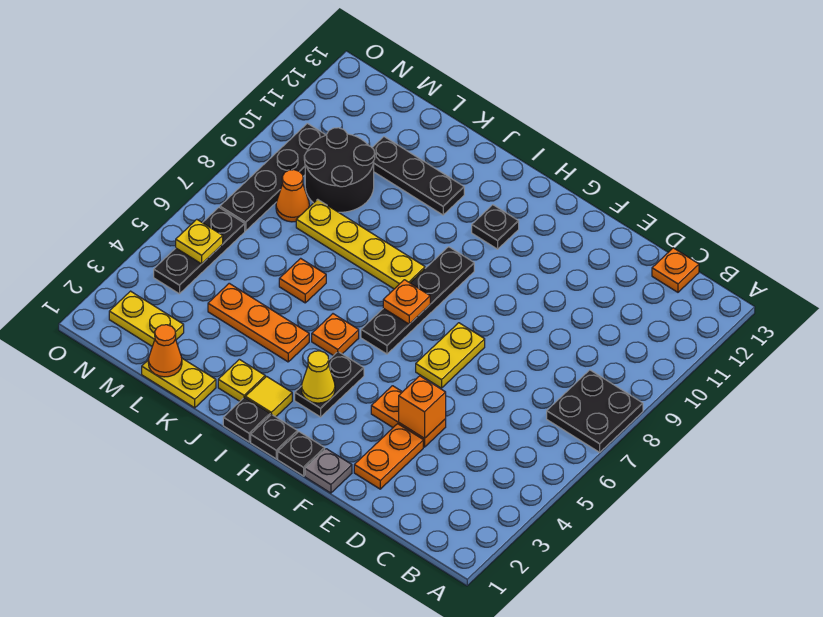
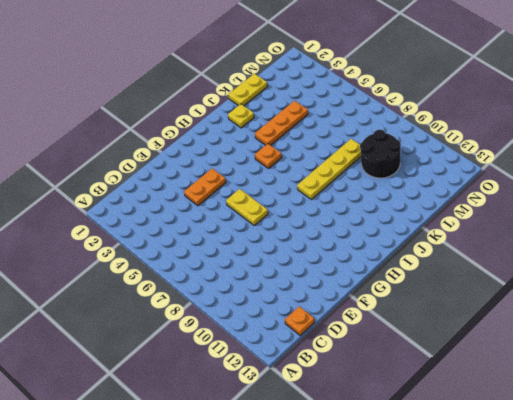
none -> black 2x2 plate [547,370,643,452]
none -> orange 1x2 plate [354,424,423,489]
none -> grey 1x1 plate [305,449,352,493]
none -> black 1x1 plate [278,432,325,476]

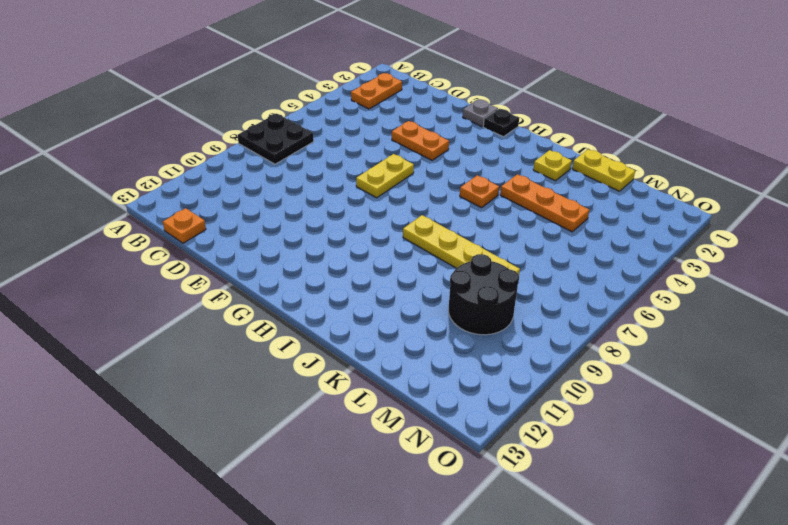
orange 1x2 plate [351,73,402,109] -> orange 1x2 plate moved to [354,424,423,489]
none -> black 1x1 plate [251,414,298,459]
none -> black 1x2 plate [295,352,364,417]
none -> black 1x4 plate [361,247,474,354]
none -> black 1x1 plate [472,205,519,249]

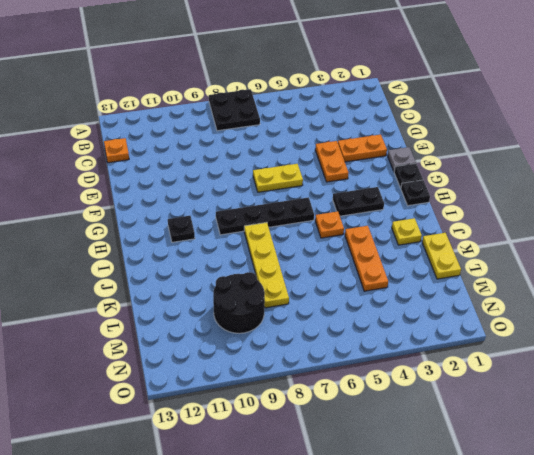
none -> black 1x1 plate [223,398,270,442]
none -> yellow 1x1 tile [245,377,292,417]
none -> black 1x3 plate [372,137,464,215]
none -> orange 1x1 plate [279,258,326,303]

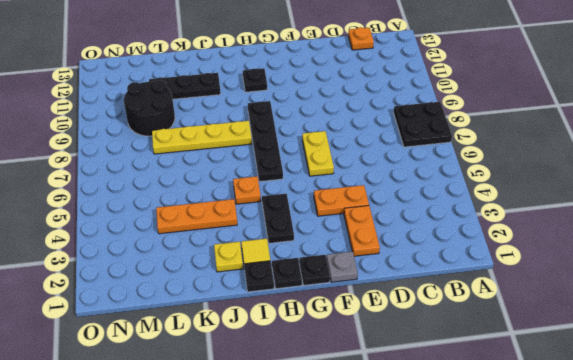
none -> yellow 1x2 plate [142,359,216,408]
none -> orange 1x1 plate [279,258,326,303]
none -> yellow 1x2 plate [109,291,184,346]
none -> orange 1x1 cone [276,170,309,222]

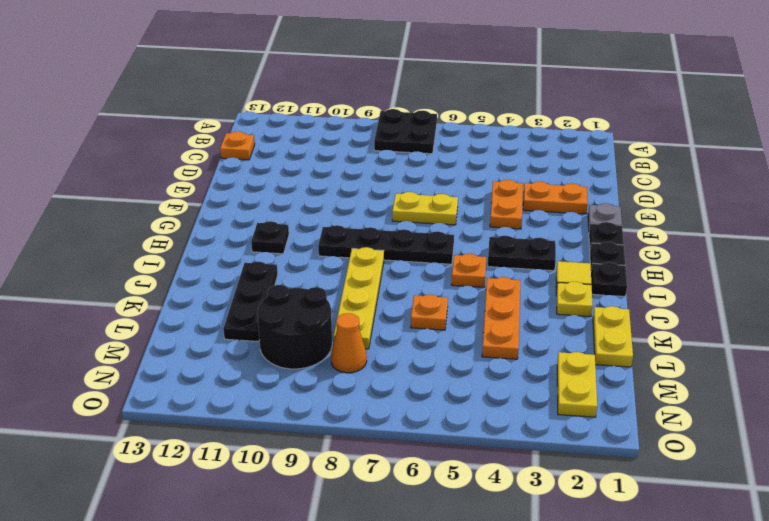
none -> black 1x3 plate [154,208,245,294]
none -> black 1x4 plate [220,123,325,231]
none -> orange 1x1 brick [399,376,446,438]
none -> yellow 1x1 cone [302,351,335,403]

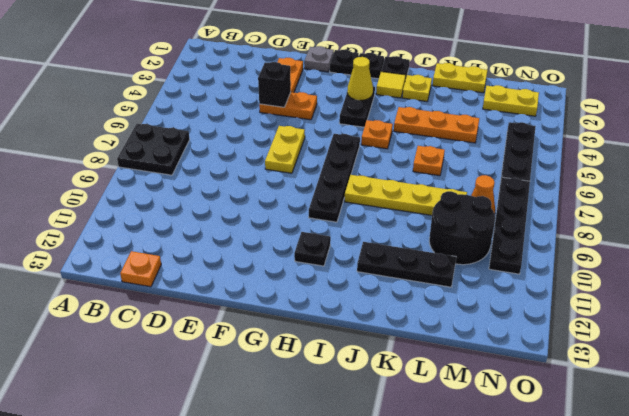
black 1x1 brick [258,62,291,107] -> orange 1x1 brick [399,376,446,438]
none -> orange 1x1 plate [383,280,430,324]
none -> orange 1x1 cone [148,325,182,377]
none -> yellow 1x1 plate [176,219,223,264]

